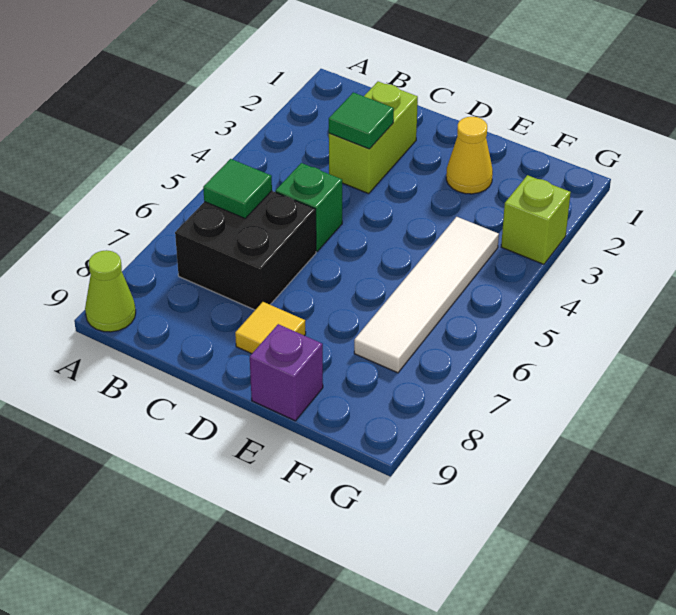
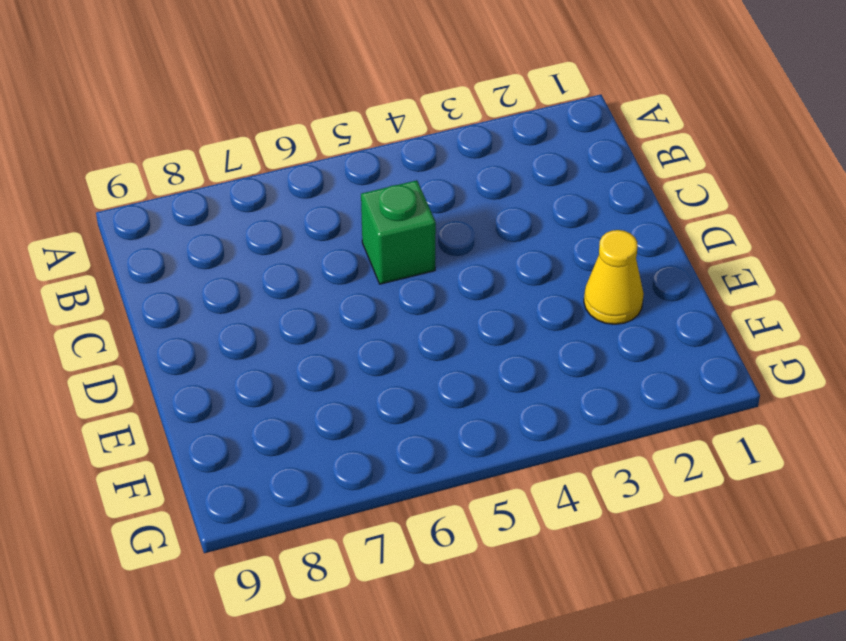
none -> lime 1x1 cone [85,250,136,332]
none -> black 2x2 brick [175,191,316,310]

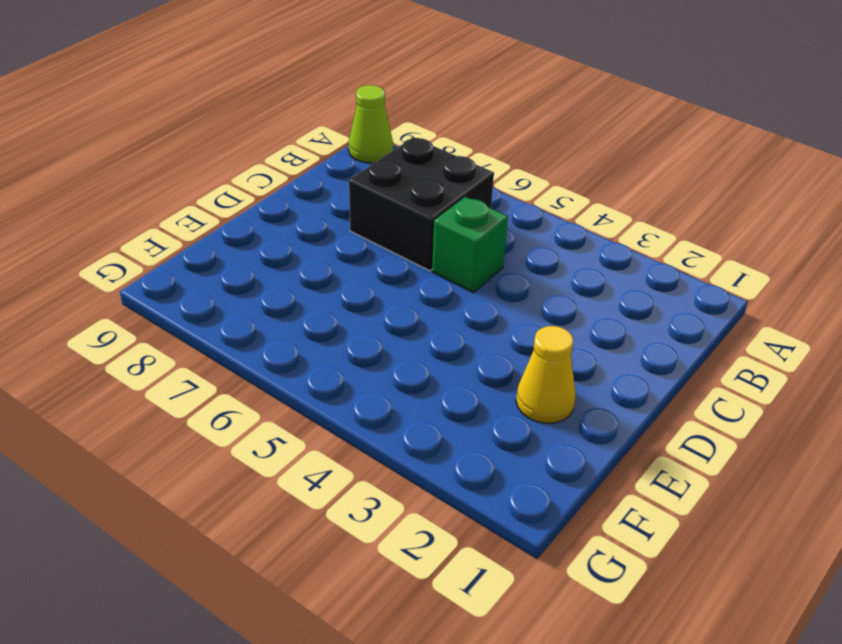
none -> lime 1x2 brick [329,81,418,194]
none -> yellow 1x1 tile [235,302,306,354]

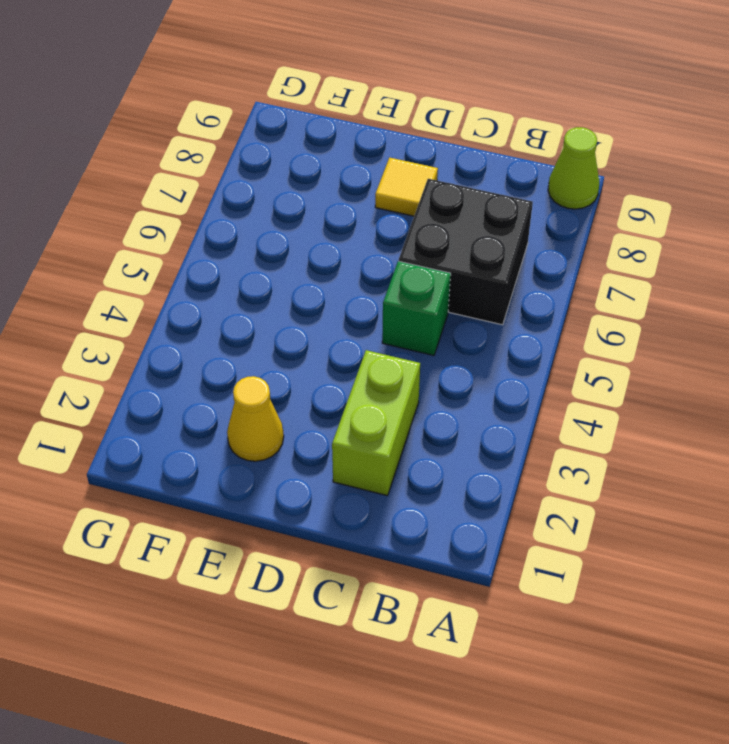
none -> purple 1x1 brick [250,324,323,421]
none -> white 1x4 tile [354,217,499,373]

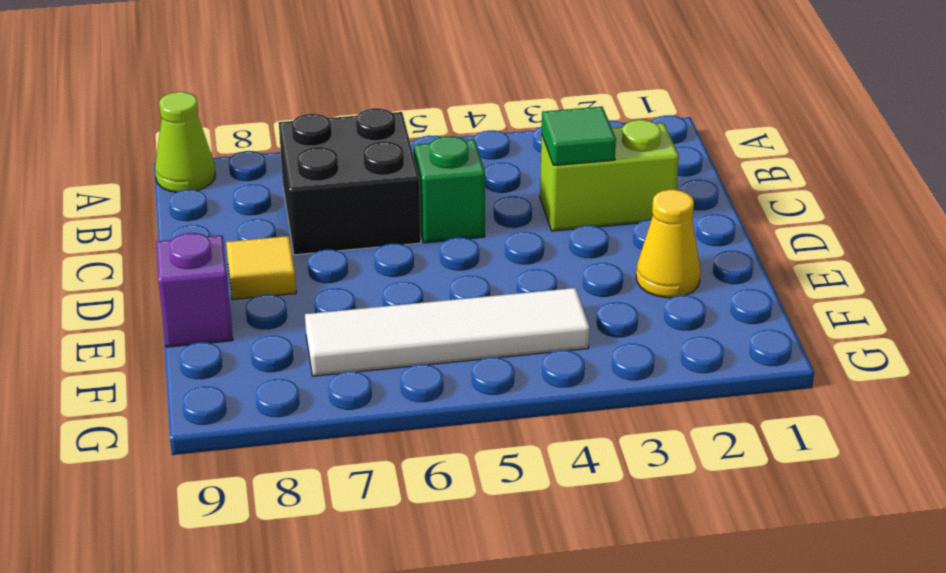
none -> lime 1x1 brick [501,175,571,264]
none -> green 1x1 tile [203,159,272,218]

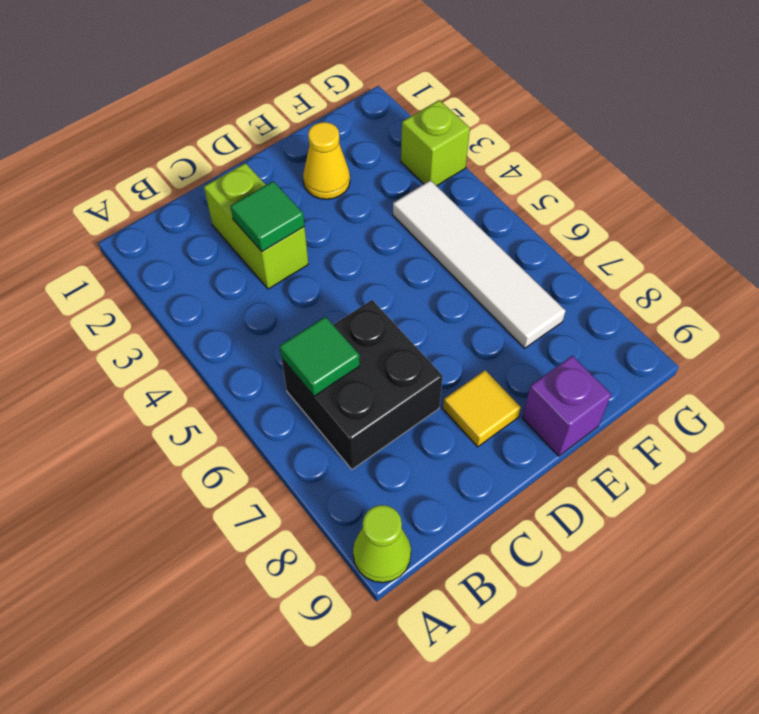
none -> green 1x1 brick [275,163,342,251]

